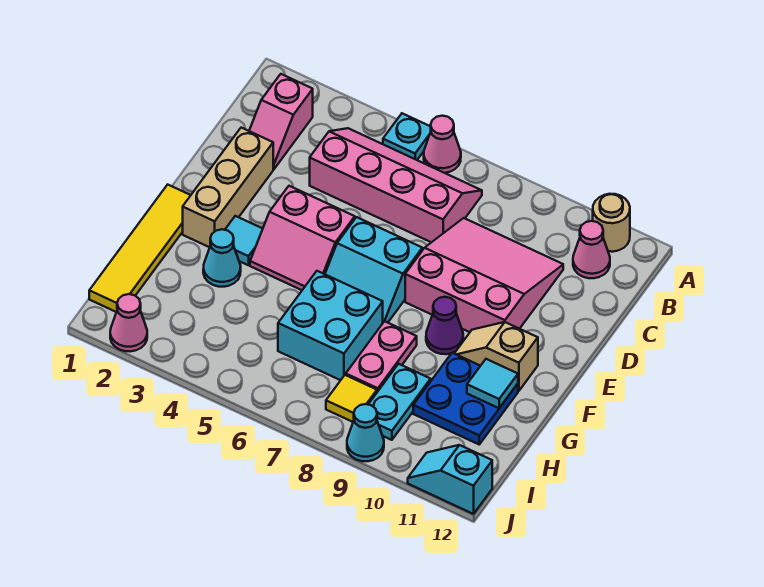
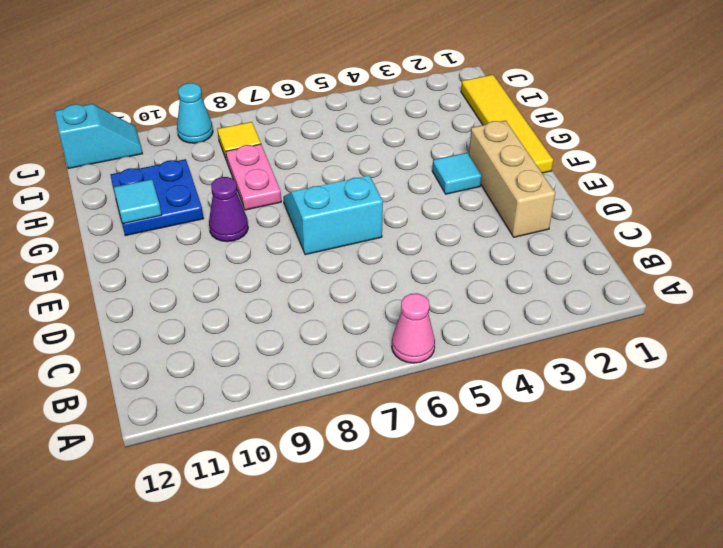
none -> cyan 1x1 plate [383,113,431,160]
none -> tan 1x1 round brick [593,194,630,252]
none -> pink 1x2 slope [249,74,313,169]

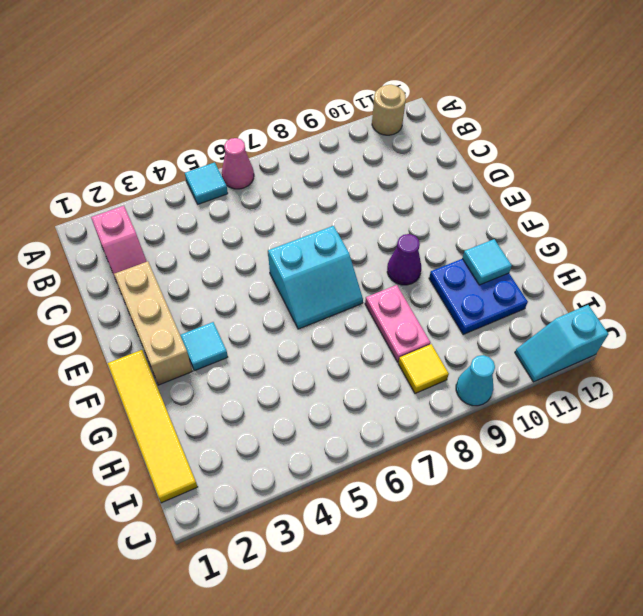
cyan 1x1 tile [185,162,228,204] -> cyan 1x1 plate [383,113,431,160]
none -> pink 2x4 slope [310,128,482,242]
none -> pink 1x1 cone [573,221,610,278]
none -> pink 3x3 slope [405,218,563,332]

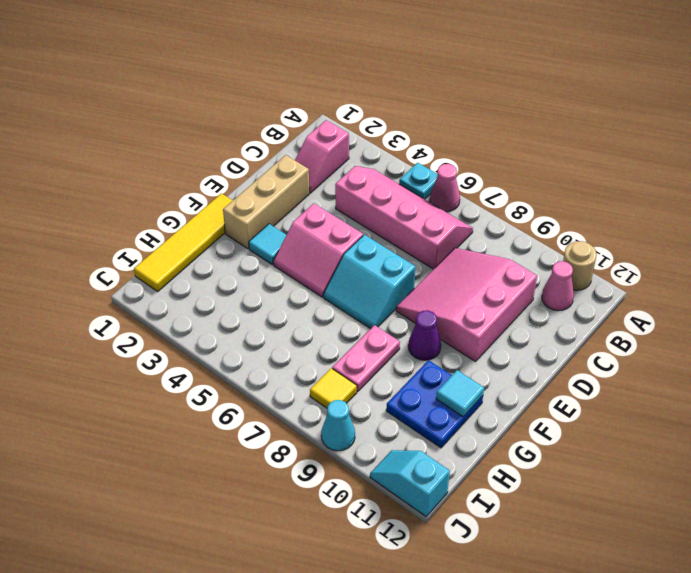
pink 3x3 slope [396,248,537,362] -> pink 3x3 slope turned to [405,218,563,332]
none -> tan 1x2 slope [454,322,538,391]
none -> cyan 1x1 cone [203,229,241,287]
none -> cyan 2x2 brick [278,271,383,380]

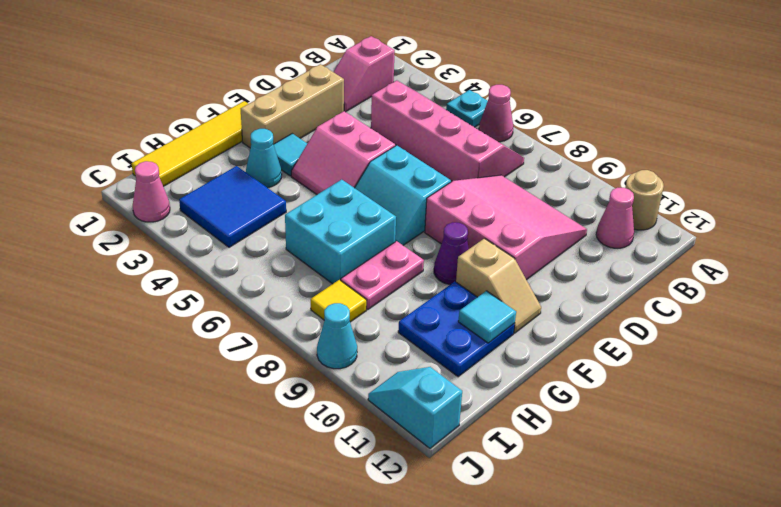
tan 1x2 slope [456,238,541,333] -> tan 1x2 slope turned to [454,322,538,391]
blue 2x2 tile [179,166,286,247] -> none
none -> cyan 1x2 plate [368,364,431,440]

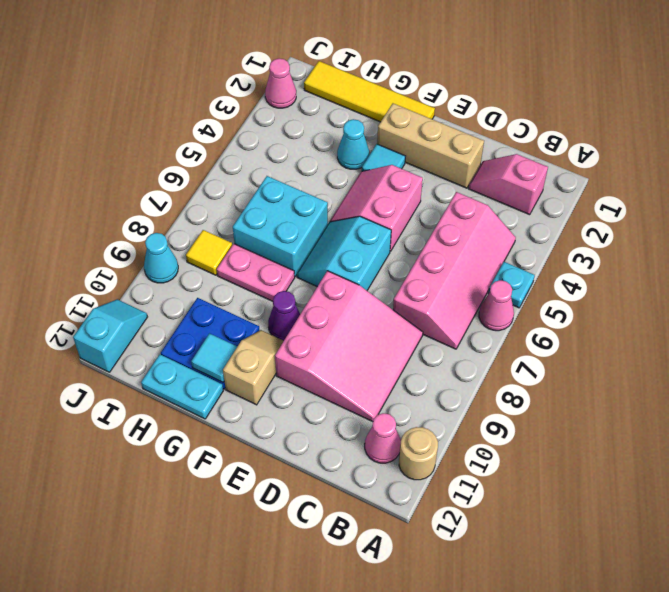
cyan 1x2 plate [141,355,223,419] -> cyan 1x2 plate moved to [368,364,431,440]

